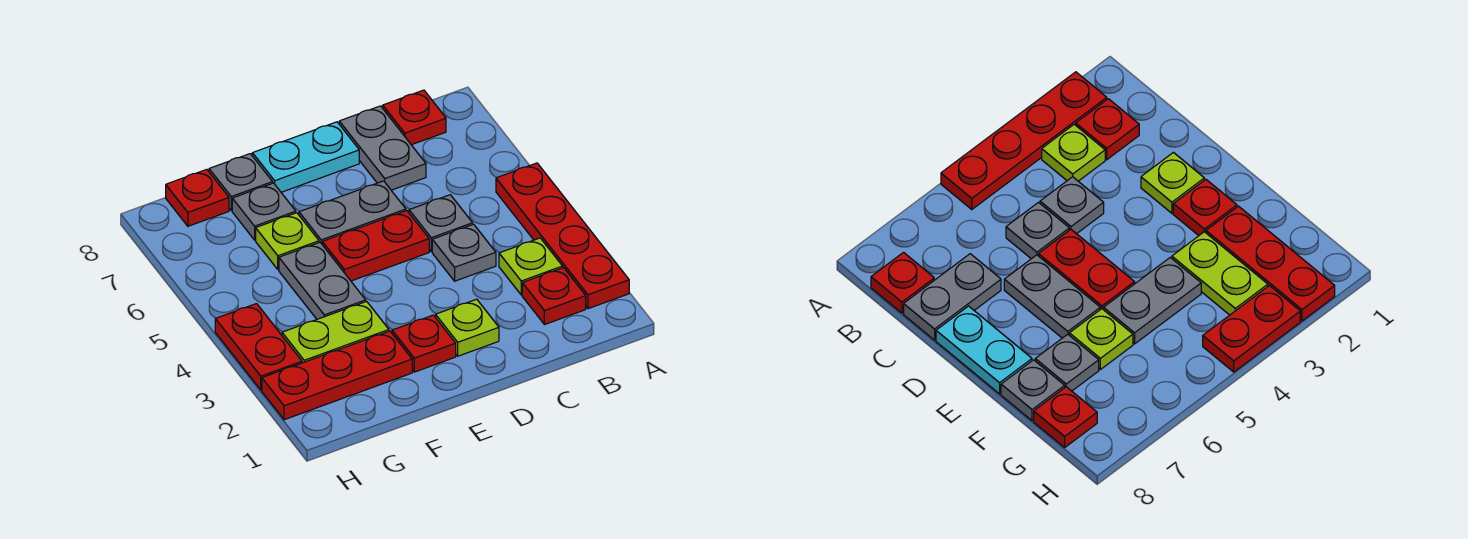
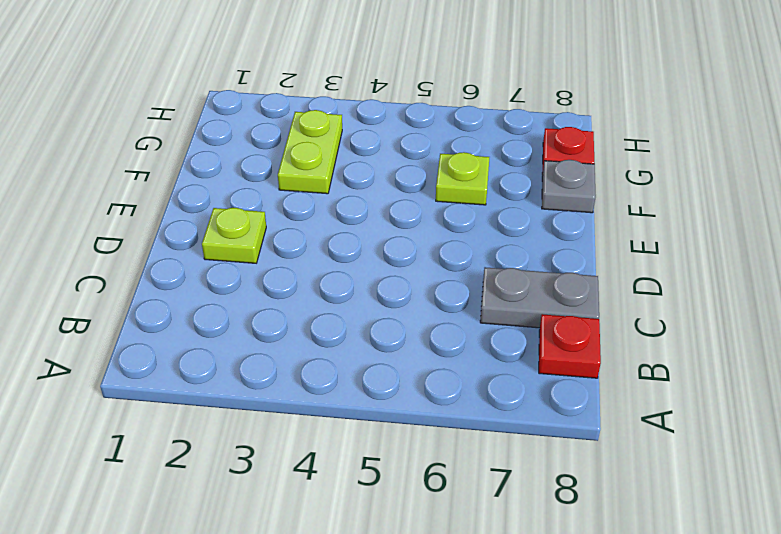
none -> red 1x4 plate [496,163,629,309]
none -> red 1x1 plate [522,268,586,325]
none -> lime 1x1 plate [499,238,563,295]

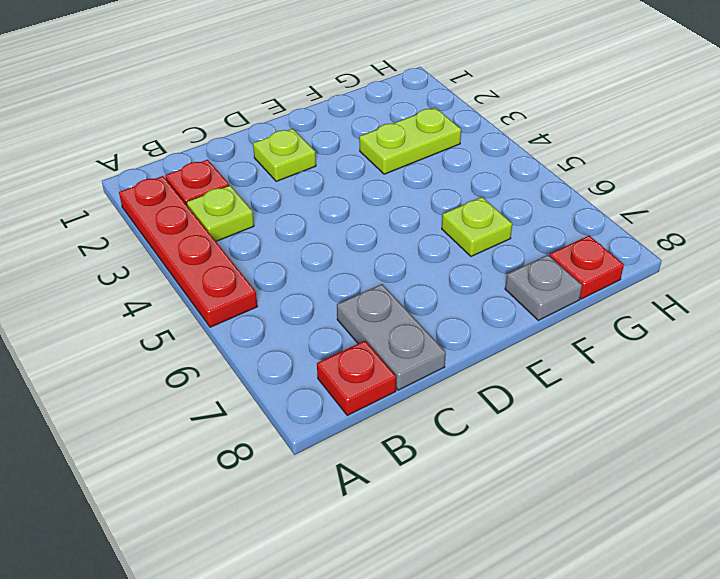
none -> grey 1x1 plate [432,224,496,281]
none -> grey 1x1 plate [409,195,473,252]
none -> red 1x2 plate [322,211,429,281]

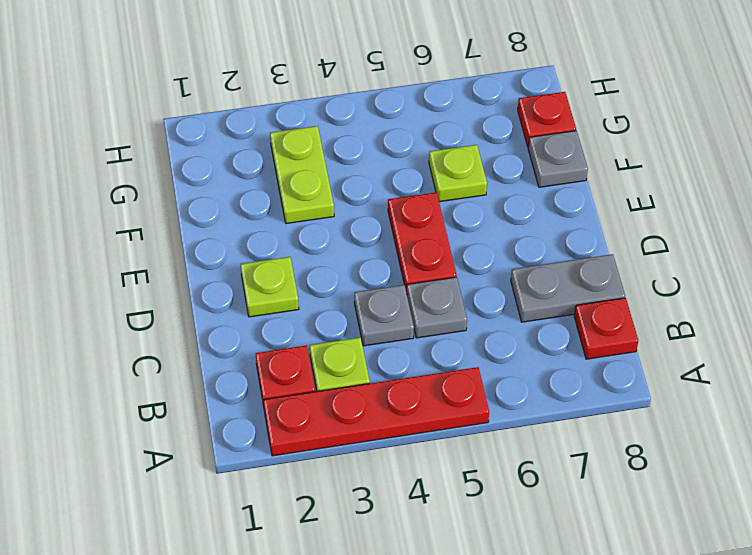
none -> grey 1x2 plate [299,181,406,244]
none -> cyan 1x2 plate [252,122,359,192]
none -> red 1x1 plate [392,315,456,372]

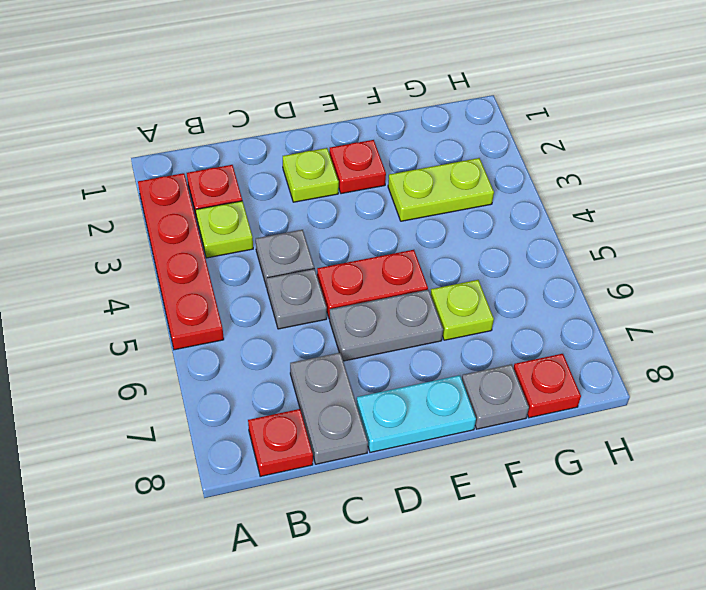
none -> red 1x3 plate [262,331,412,420]
none -> grey 1x2 plate [279,242,366,319]
none -> grey 1x1 plate [232,183,296,240]

